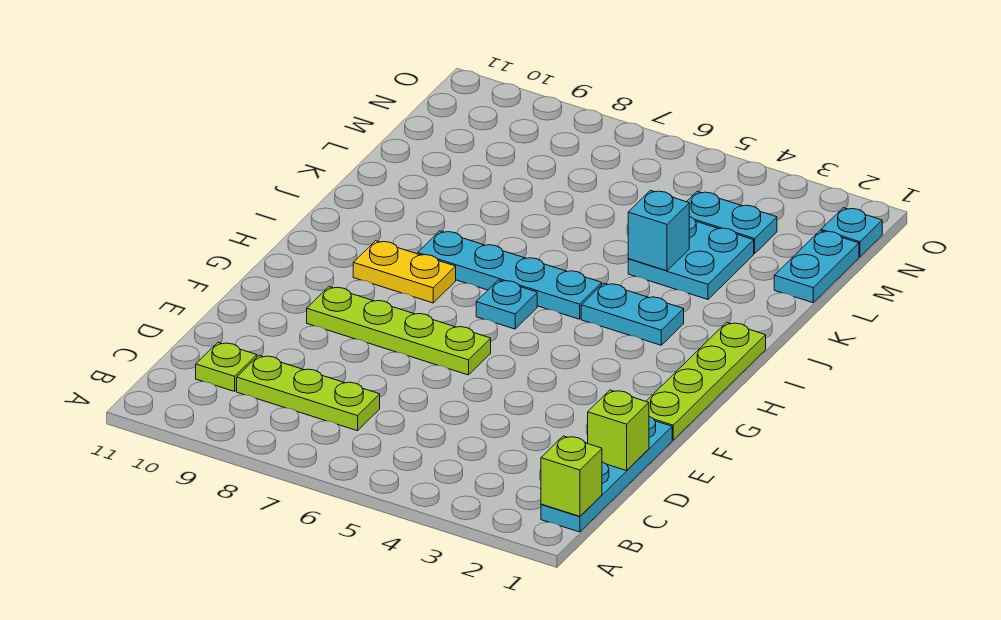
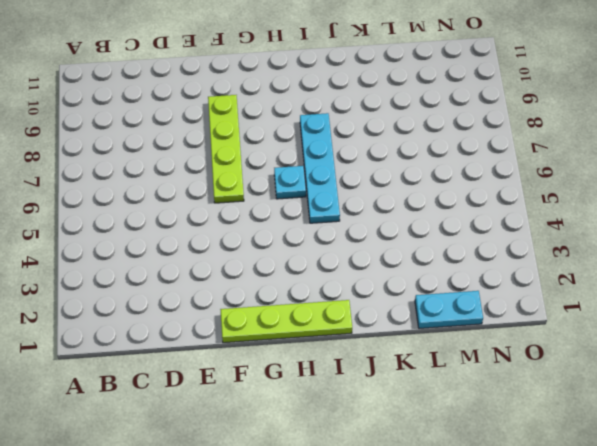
none -> cyan 1x4 plate [541,416,672,532]
none -> lime 1x3 plate [237,355,380,431]
none -> lime 1x1 plate [196,342,257,391]

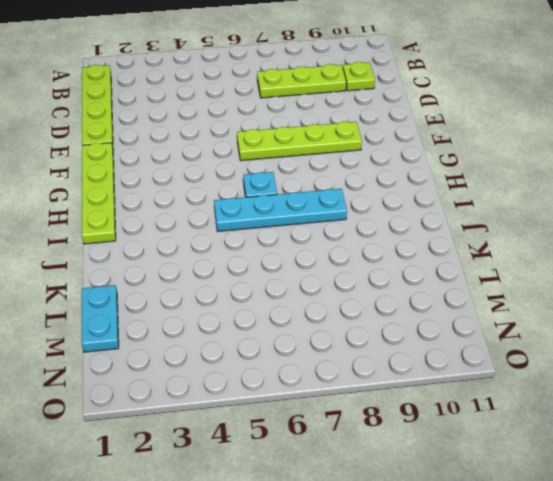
lime 1x4 plate [82,65,113,147] -> cyan 1x4 plate [541,416,672,532]
none -> yellow 1x2 plate [353,241,456,303]
none -> cyan 1x2 plate [581,283,684,345]
none -> cyan 2x2 plate [628,216,754,299]

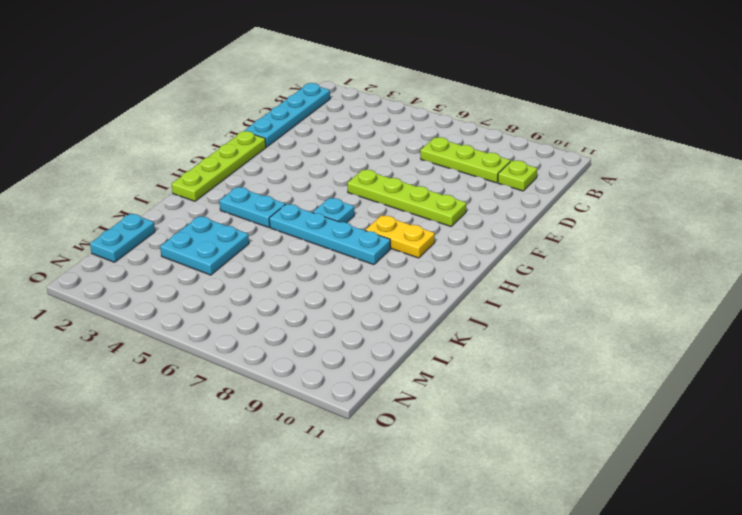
none -> cyan 1x2 plate [687,191,777,254]
none -> cyan 1x1 plate [821,208,882,257]
none -> lime 1x1 brick [541,436,602,516]

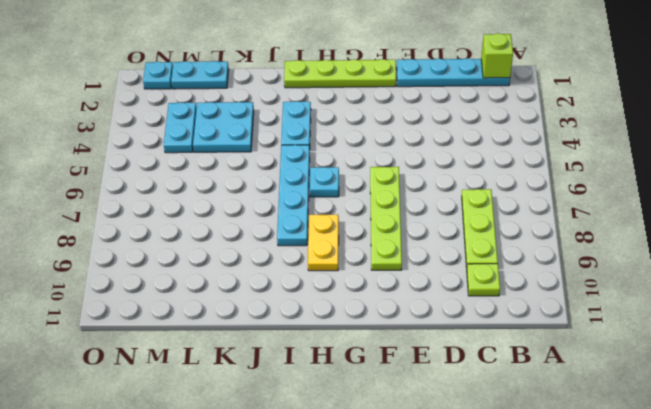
none -> lime 1x1 brick [588,390,649,471]
none -> cyan 1x1 brick [628,190,689,271]

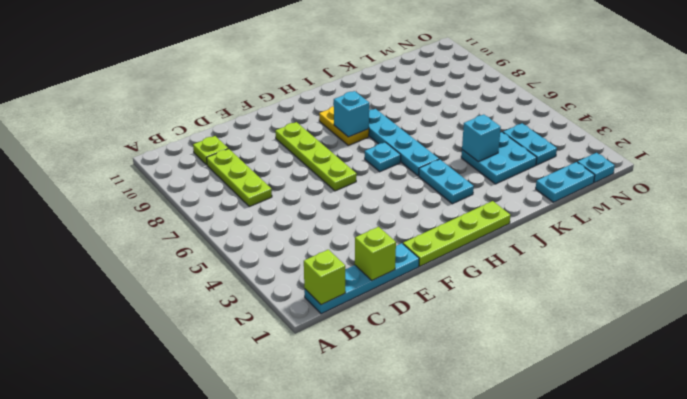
cyan 1x1 brick [334,91,369,137] -> none

